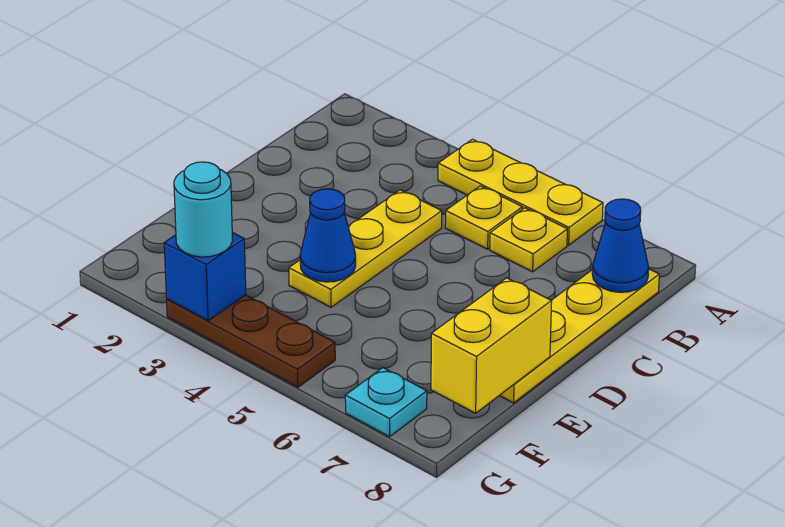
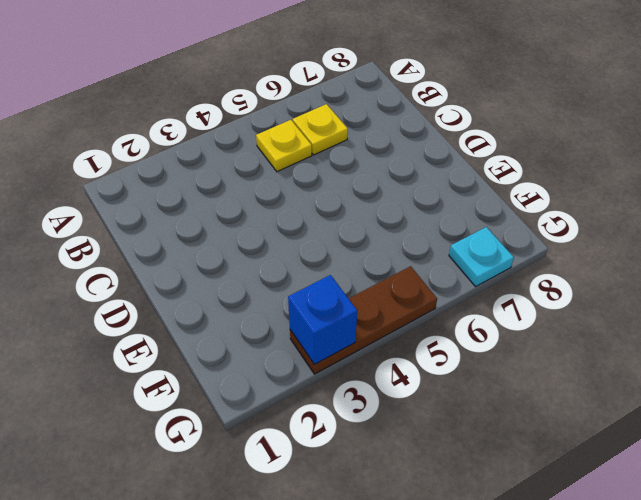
none -> yellow 1x3 plate [438,139,603,245]
none -> yellow 1x4 plate [499,269,659,403]
none -> yellow 1x3 plate [289,190,442,307]

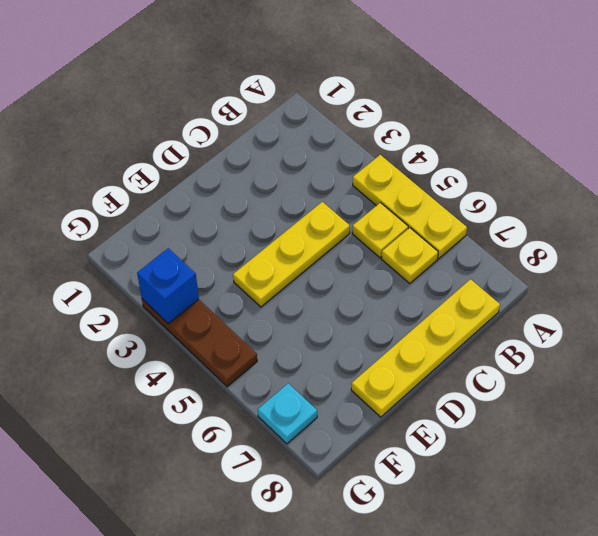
none -> blue 1x1 cone [592,199,649,292]
none -> blue 1x1 cone [300,189,356,282]
none -> yellow 1x2 brick [431,278,552,413]

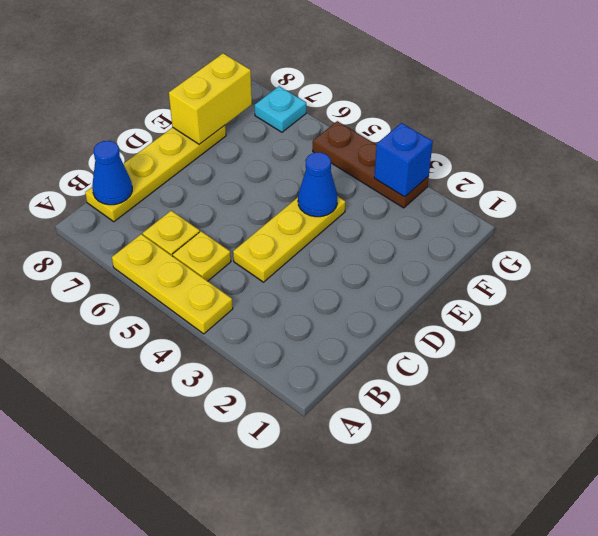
none -> cyan 1x1 round brick [174,162,233,257]

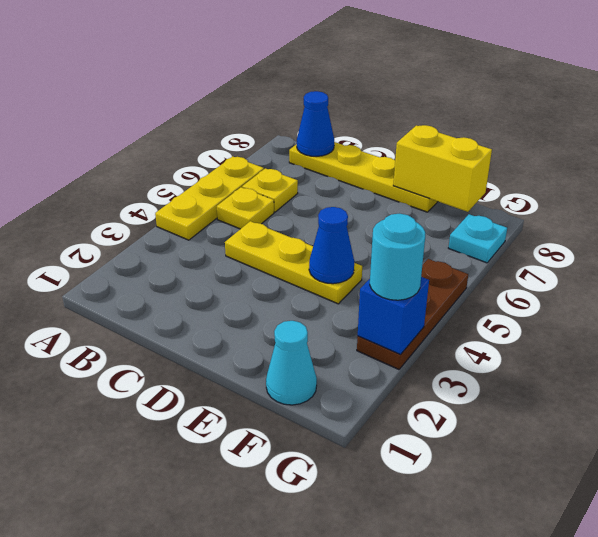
cyan 1x1 cone [266,321,317,405] -> none

